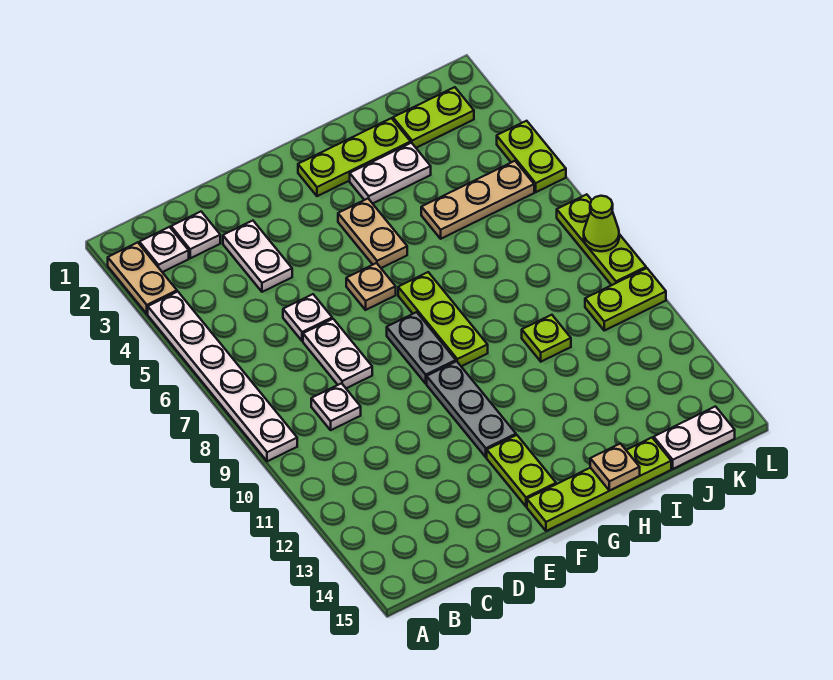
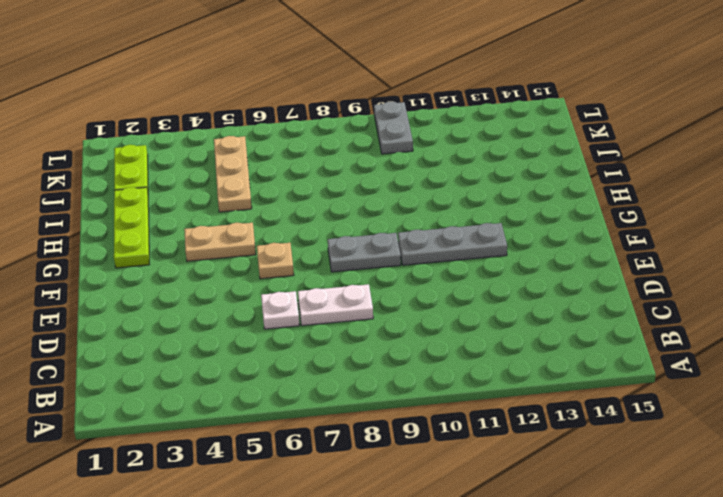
grey 1x2 plate [374,102,413,154] -> lime 1x2 plate [585,268,666,331]
none -> tan 1x2 plate [108,242,177,314]
none -> white 1x6 plate [148,292,297,461]
none -> white 1x1 plate [139,227,189,272]

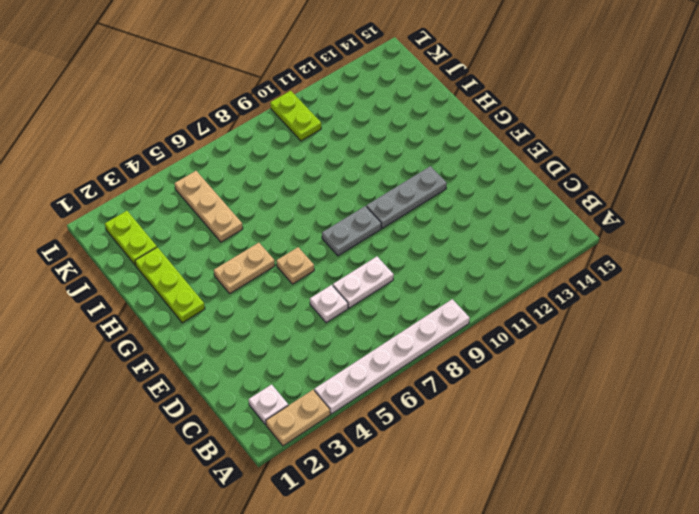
none -> white 1x1 plate [171,212,220,258]
none -> white 1x1 plate [311,383,361,430]
none -> white 1x2 plate [223,221,292,292]

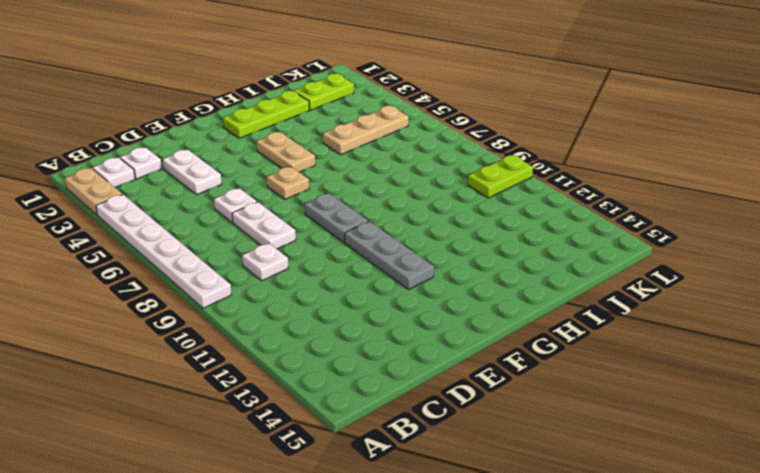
none -> lime 1x2 plate [487,435,556,506]
none -> lime 1x4 plate [527,438,671,531]
none -> lime 1x3 plate [398,272,488,366]

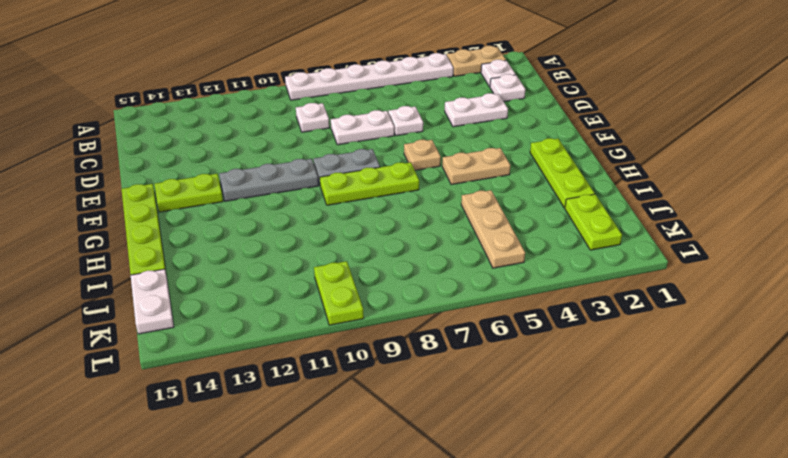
none -> white 1x2 plate [350,143,431,204]
none -> lime 1x1 plate [522,315,571,362]
none -> lime 1x2 plate [497,121,566,192]

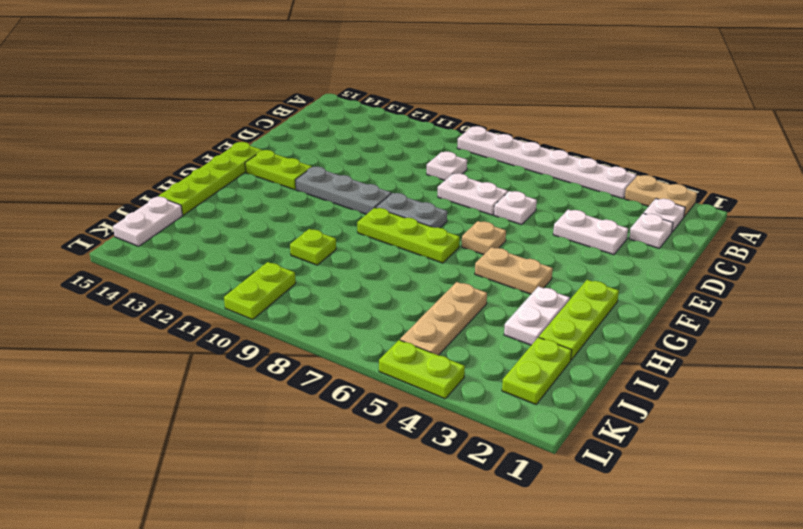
none -> lime 1x3 plate [557,194,646,285]
none -> tan 1x1 plate [590,443,640,491]
none -> lime 1x1 cone [584,196,619,251]

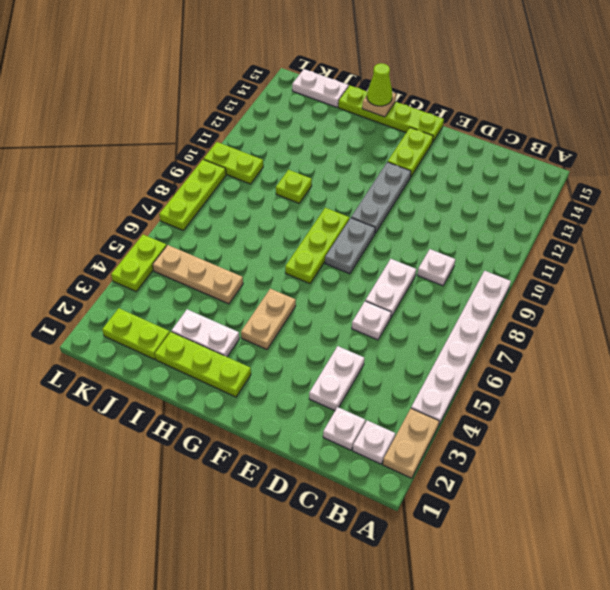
lime 1x1 cone [367,63,392,106] -> lime 1x1 cone moved to [584,196,619,251]
none -> tan 1x1 plate [346,263,396,310]

